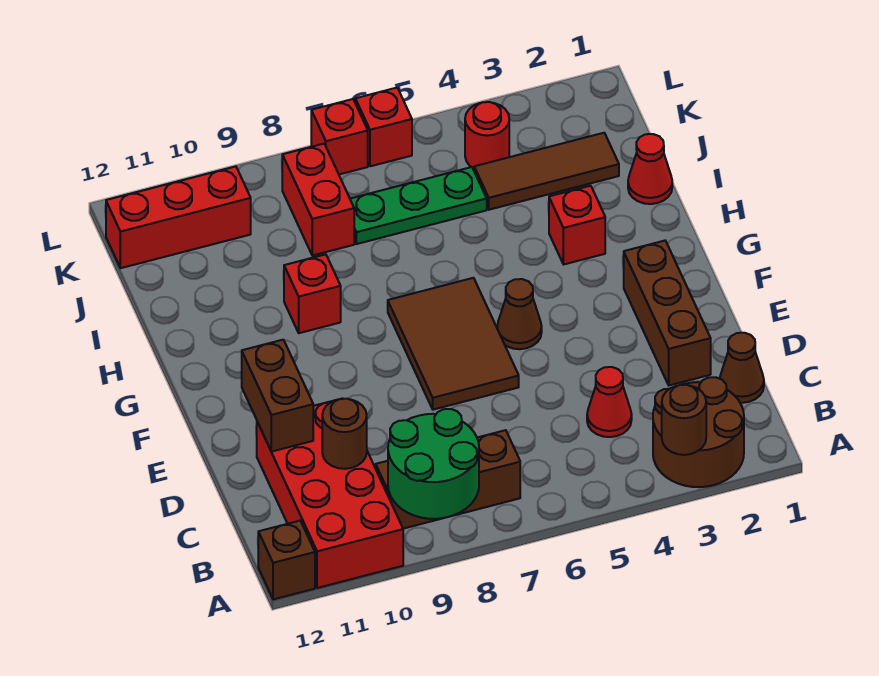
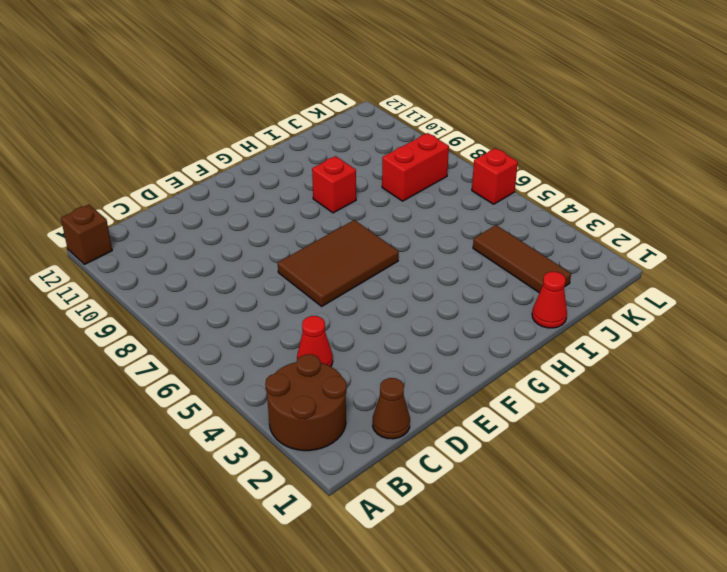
none -> red 2x4 brick [257,398,403,588]
none -> brown 1x3 brick [376,430,520,529]
none -> brown 1x3 brick [624,241,711,385]

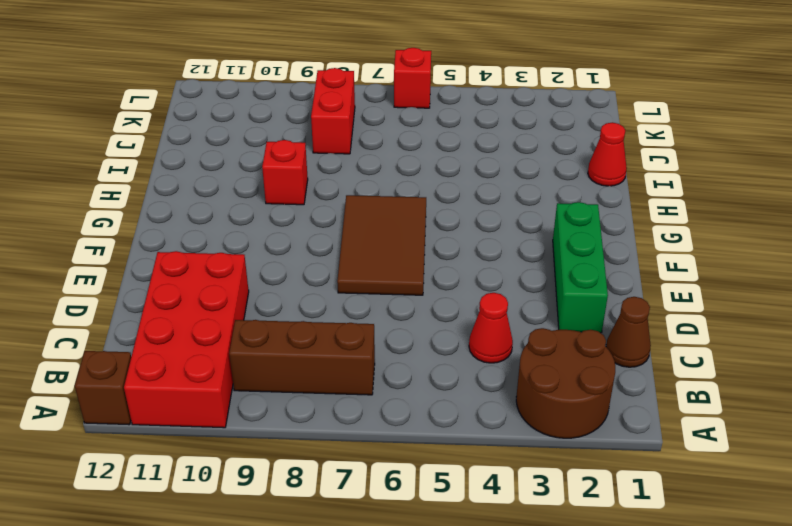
green 1x3 brick [553,202,608,333] -> brown 1x3 brick [624,241,711,385]
none -> brown 1x1 cone [497,279,542,349]
none -> red 1x1 brick [549,186,605,264]
none -> brown 1x3 tile [474,133,619,210]

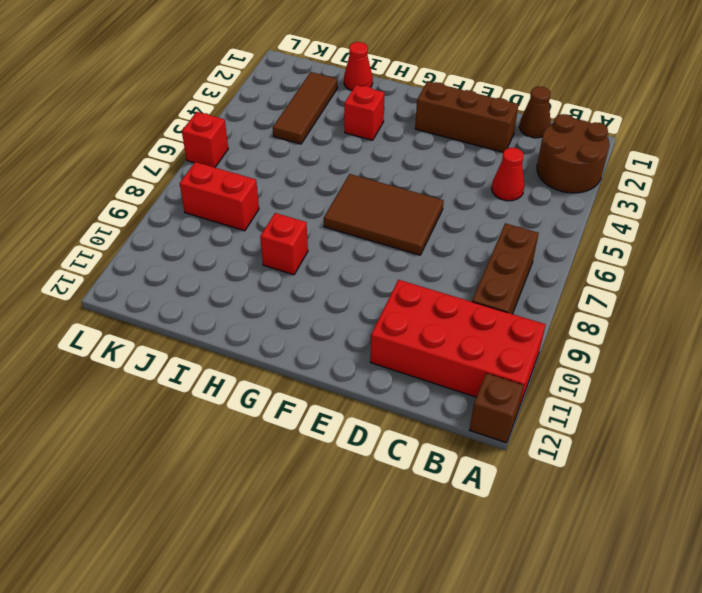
none -> brown 1x1 cone [497,279,542,349]
none -> green 1x3 plate [350,167,487,244]
none -> red 1x1 round brick [465,102,509,168]

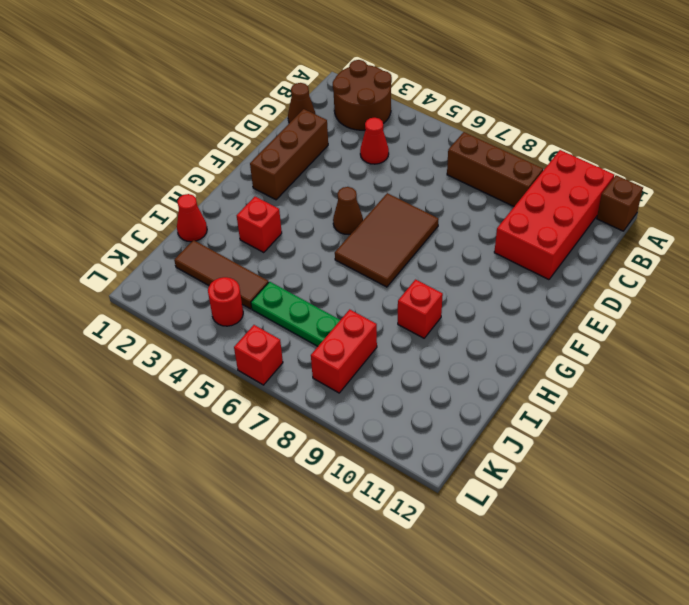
none -> red 1x3 brick [106,167,251,268]
none -> red 1x1 brick [311,99,368,174]
none -> brown 1x1 round brick [662,385,706,455]

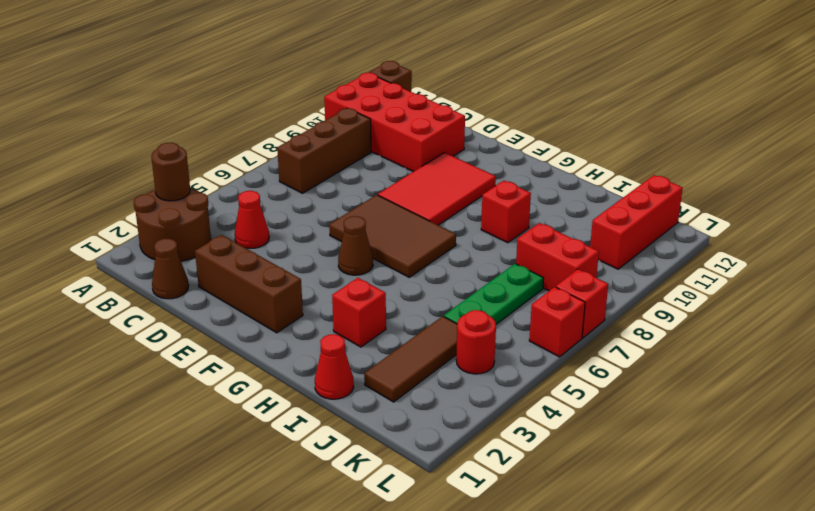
red 2x3 tile [378,153,496,225] -> none
none -> green 2x2 round brick [388,409,479,519]
none -> brown 1x1 round brick [322,399,367,469]
none -> brown 1x2 brick [242,340,313,452]

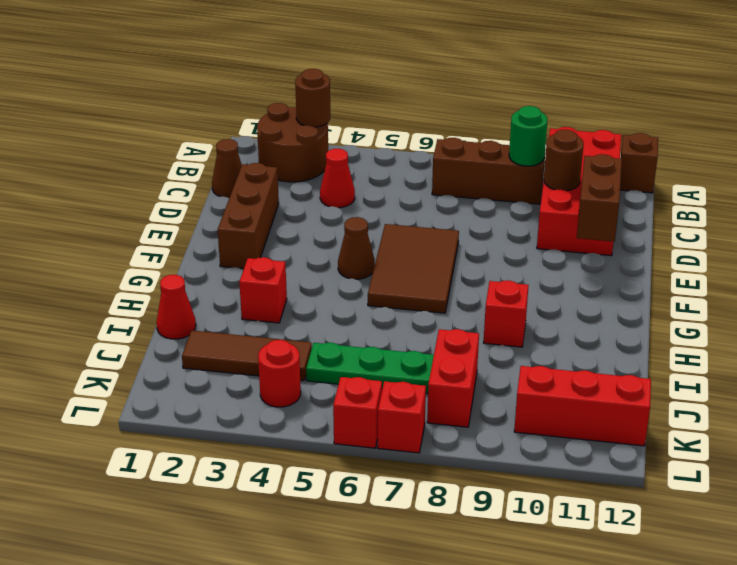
green 1x1 round brick [509,106,547,166] -> green 2x2 round brick [388,409,479,519]

